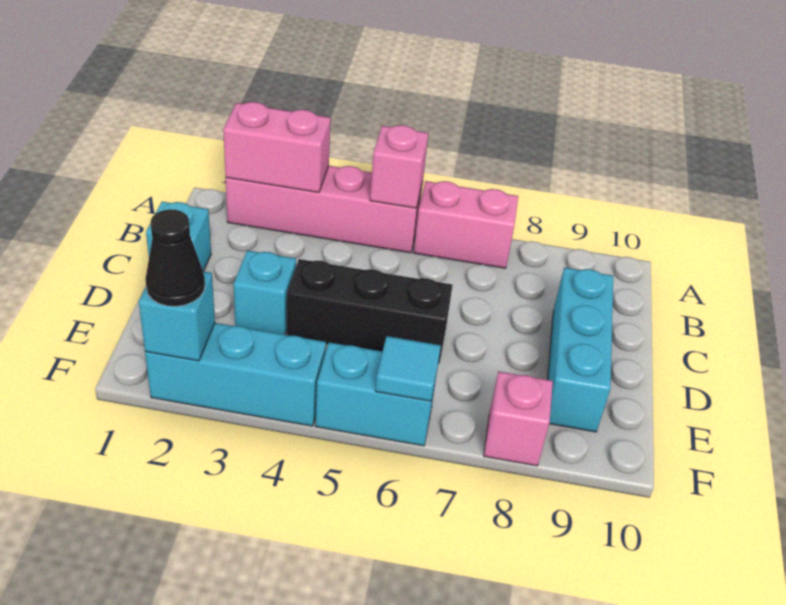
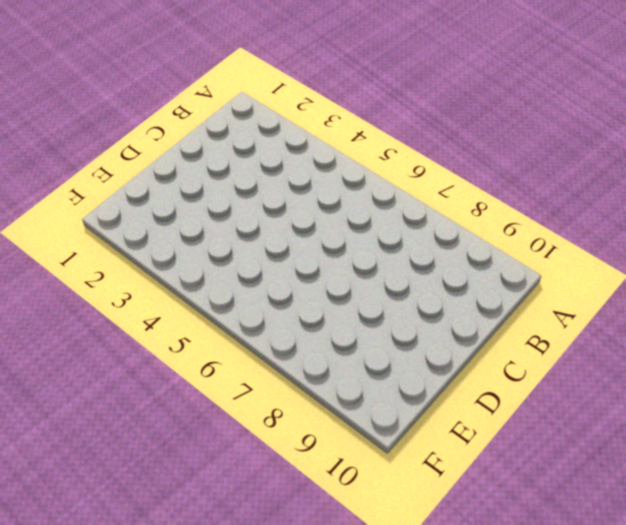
none -> pink 1x4 brick [226,166,423,253]
none -> pink 1x2 brick [414,181,518,268]
none -> cyan 1x1 brick [146,202,211,271]

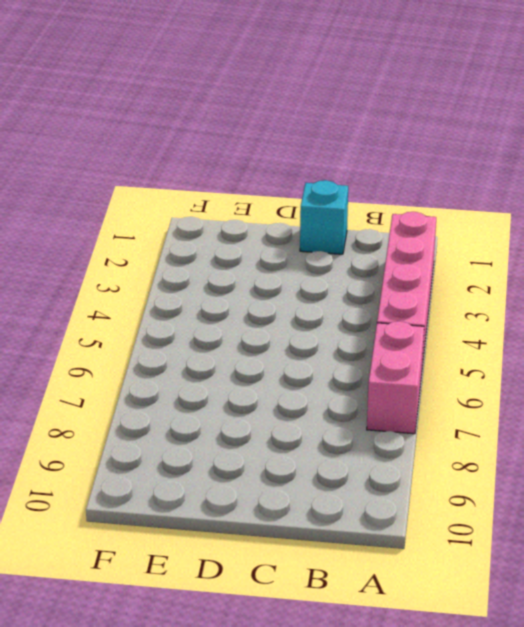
none -> cyan 1x3 brick [548,268,613,432]
none -> cyan 1x1 brick [234,250,296,335]
none -> black 1x3 brick [287,259,453,364]

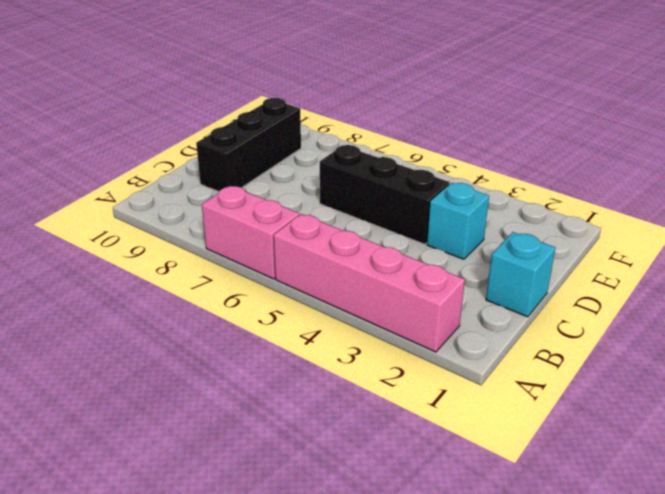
black 1x3 brick [196,98,301,192] -> cyan 1x3 brick [548,268,613,432]
none -> cyan 1x3 brick [145,323,326,426]
none -> cyan 1x2 brick [315,342,438,446]
none -> pink 1x1 brick [484,371,553,466]

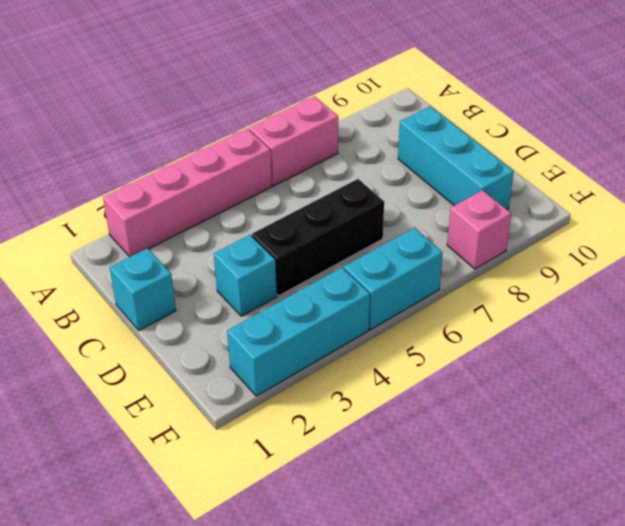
none -> pink 1x2 brick [223,102,331,193]
none -> pink 1x1 brick [370,125,428,208]
none -> cyan 1x1 brick [139,271,215,361]

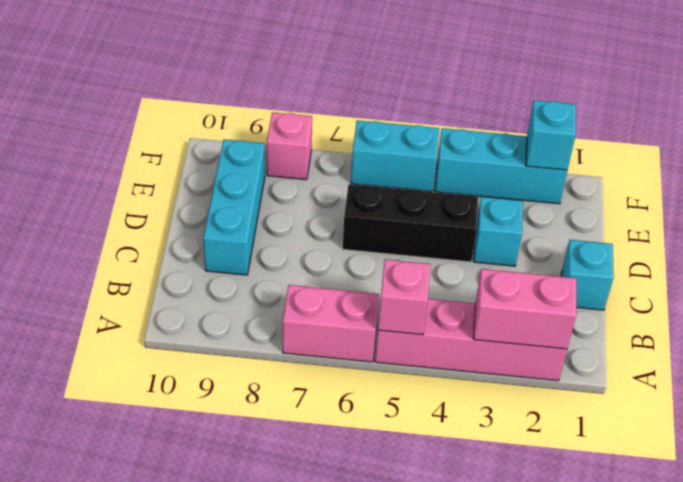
none -> cyan 1x1 tile [375,336,441,401]
none -> black 1x1 cone [146,209,205,306]

